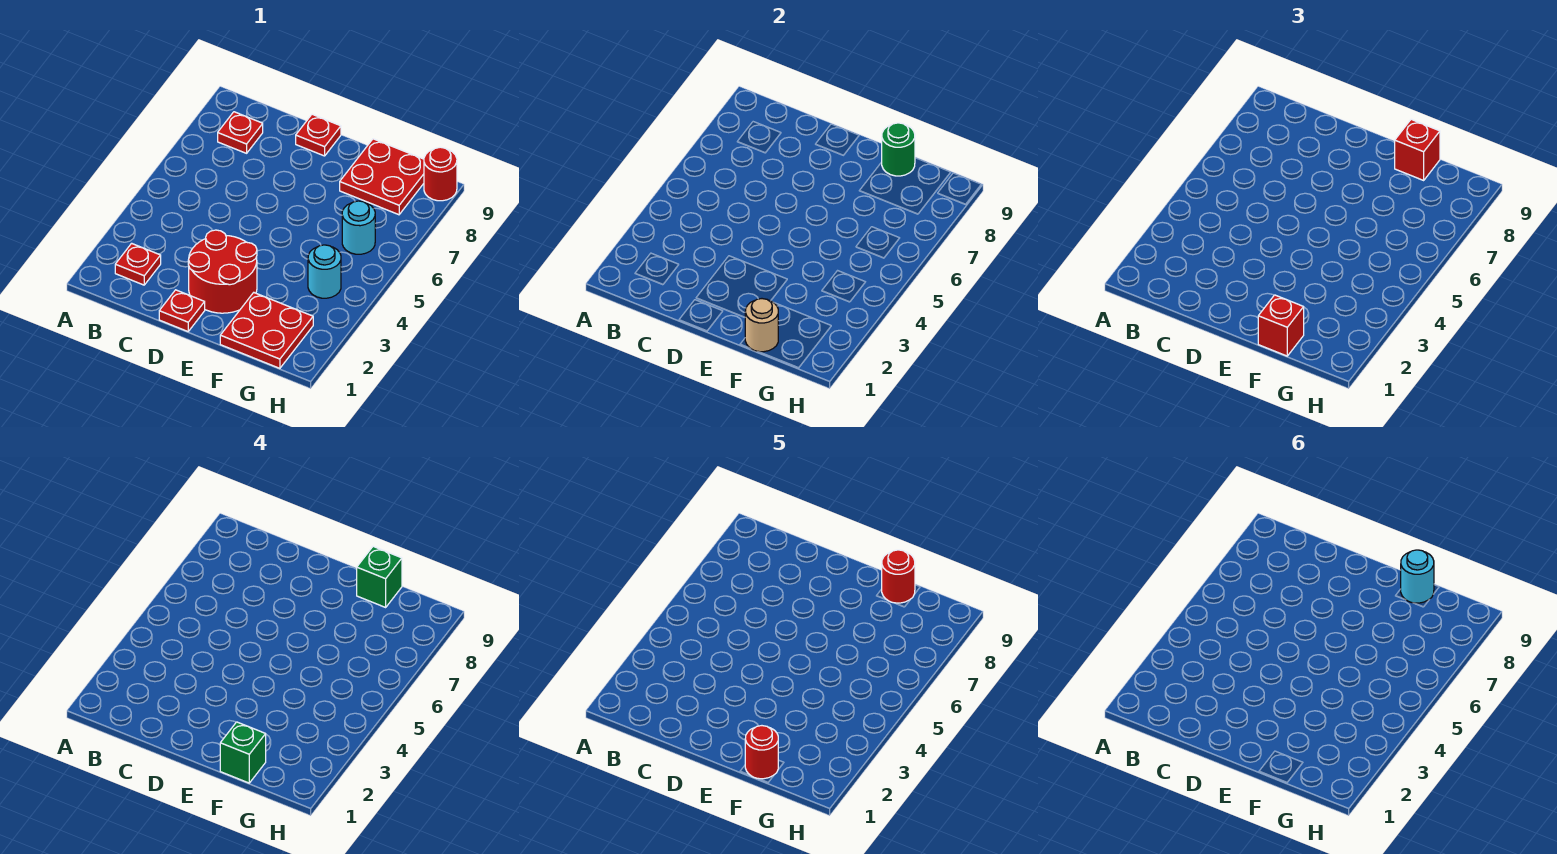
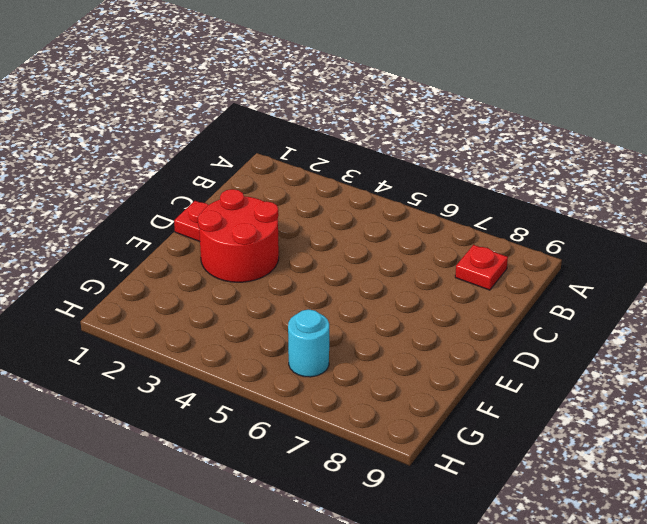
none -> red 1x1 plate [115,243,161,285]
none -> red 1x1 plate [296,114,341,156]
none -> red 2x2 plate [220,293,313,368]

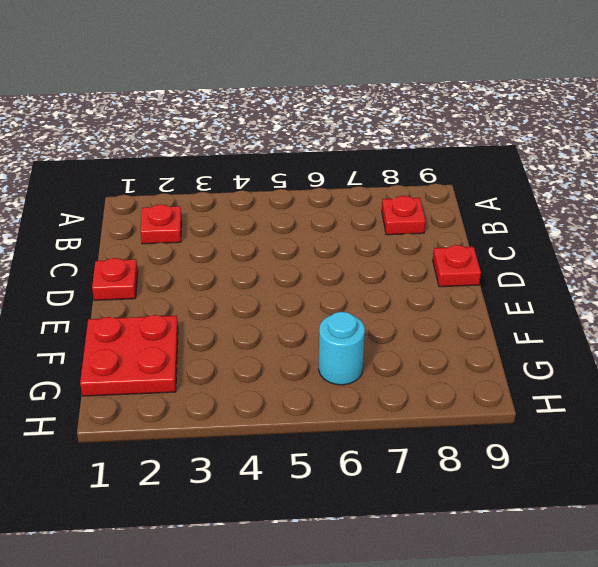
none -> red 2x2 round brick [188,230,257,313]
none -> red 2x2 plate [340,139,424,215]
none -> cyan 1x1 round brick [308,245,341,298]

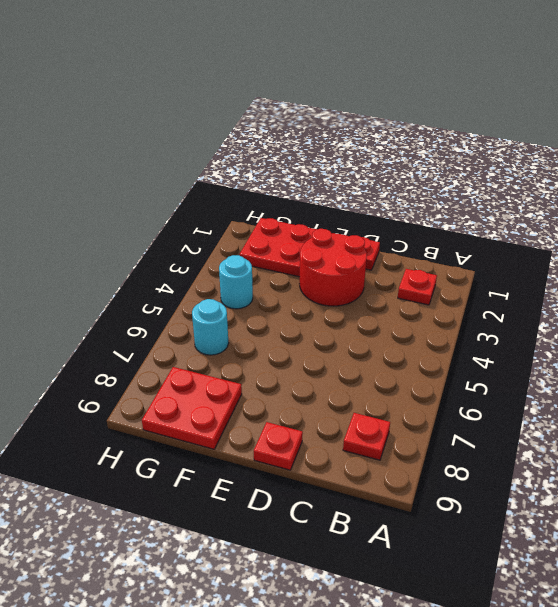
none -> red 1x1 round brick [424,147,457,201]
none -> tan 1x1 round brick [745,299,778,352]
none -> green 1x1 round brick [882,123,915,176]

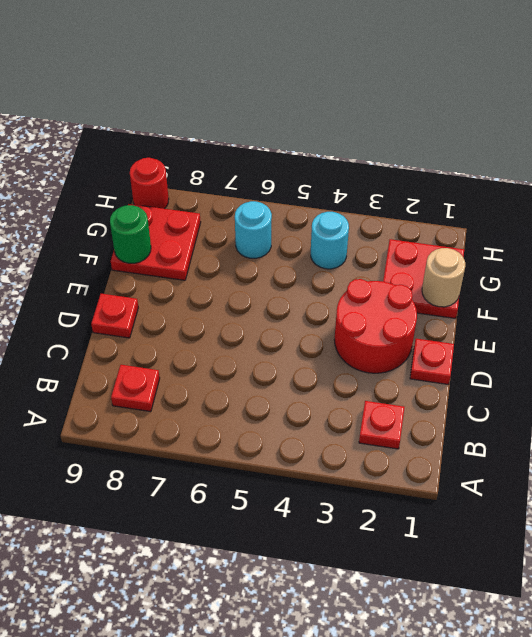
none -> red 1x1 brick [1258,295,1304,356]
none -> red 1x1 brick [1395,119,1440,180]
none -> green 1x1 brick [220,722,266,783]

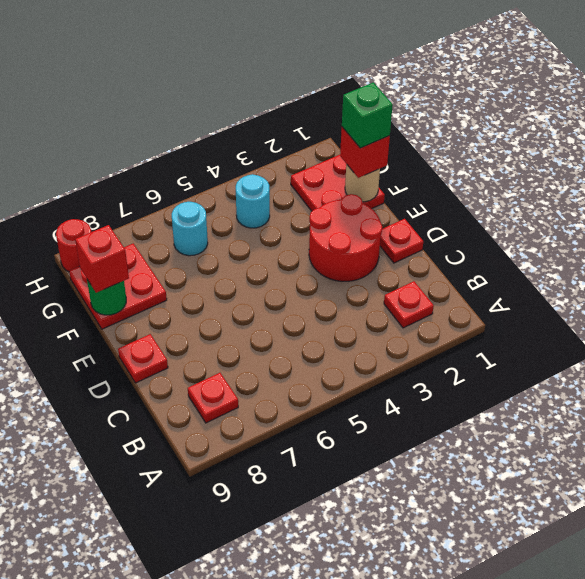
none -> green 1x1 brick [357,546,402,607]
none -> red 1x1 round brick [745,726,778,779]
none -> red 1x1 round brick [882,550,915,603]

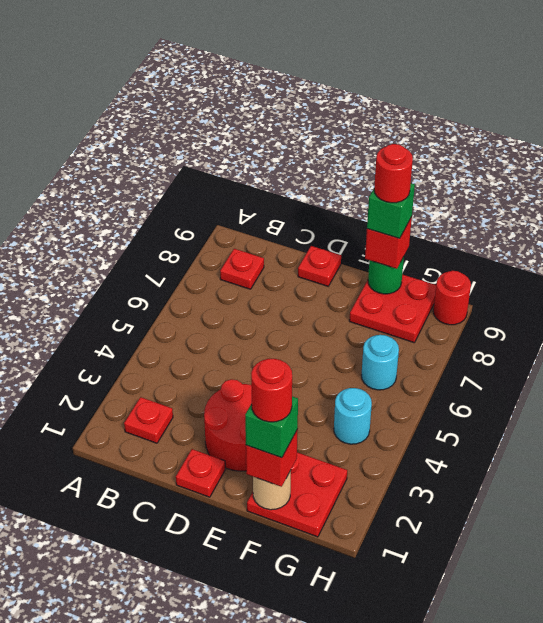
none -> cyan 1x1 round brick [1401,550,1434,603]

